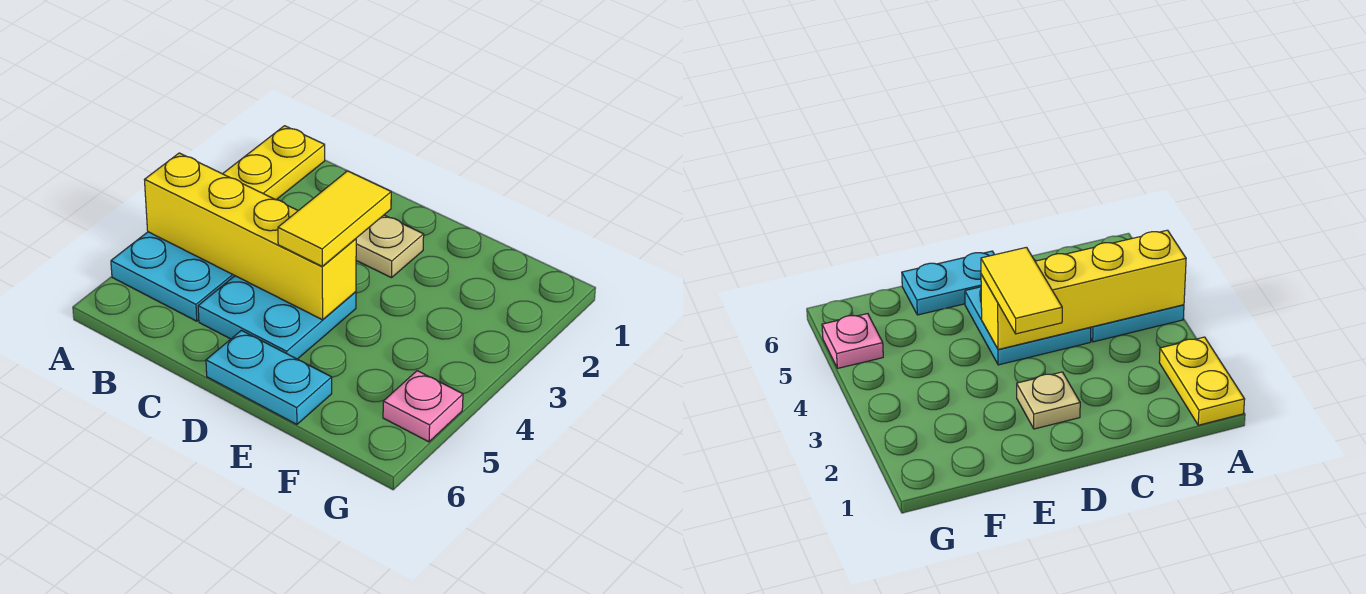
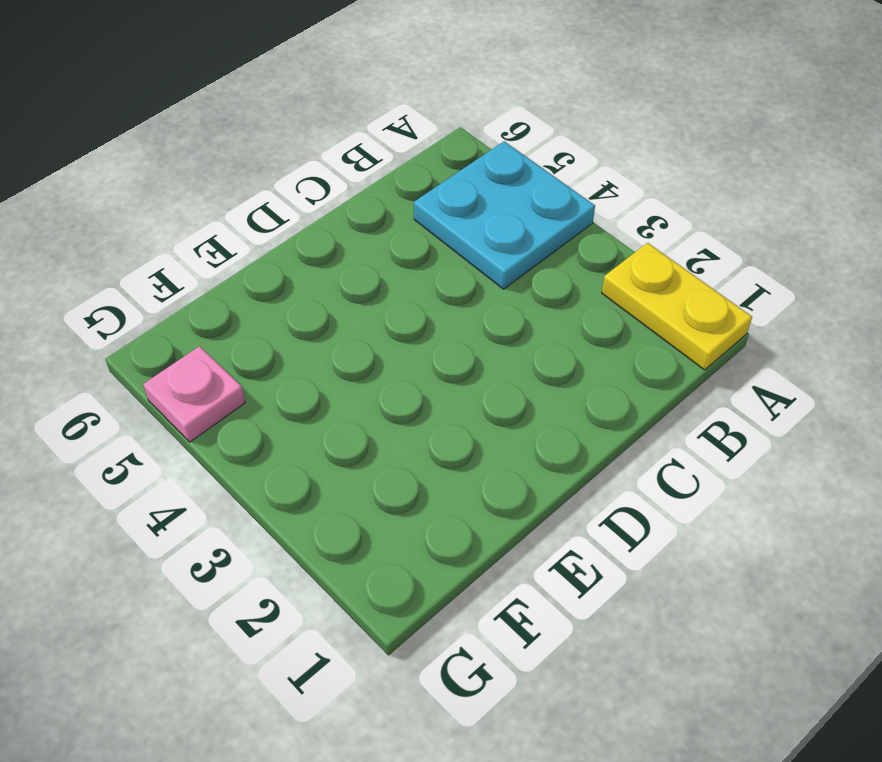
none -> cyan 2x2 plate [198,276,356,359]
none -> tan 1x1 plate [356,215,424,278]

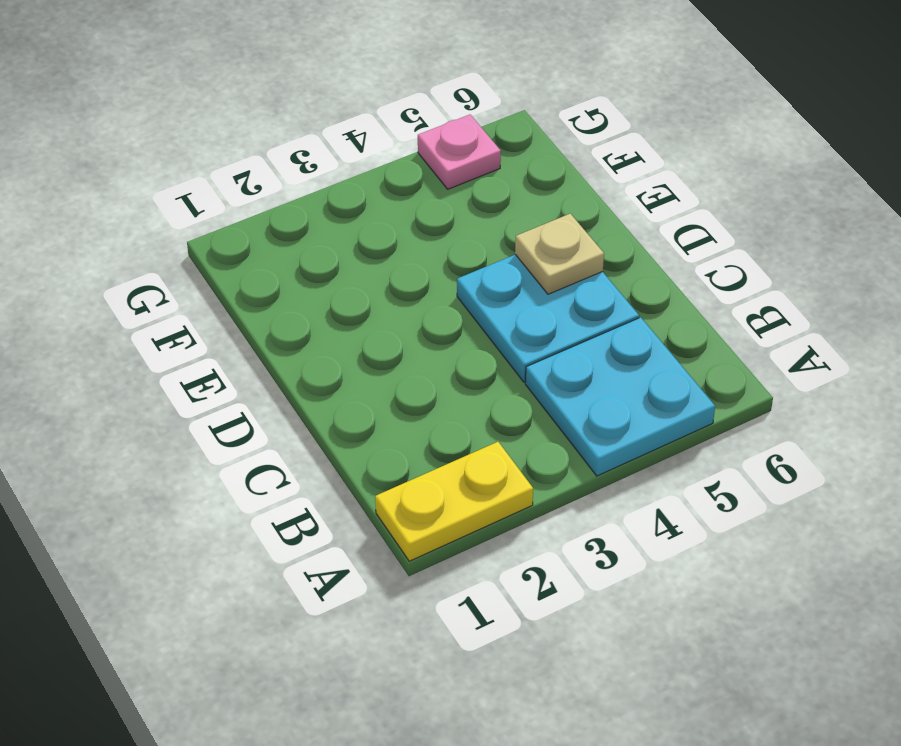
tan 1x1 plate [515,214,604,294] -> tan 1x1 plate moved to [356,215,424,278]
none -> cyan 1x2 plate [206,330,332,424]
none -> yellow 1x4 brick [144,153,356,320]

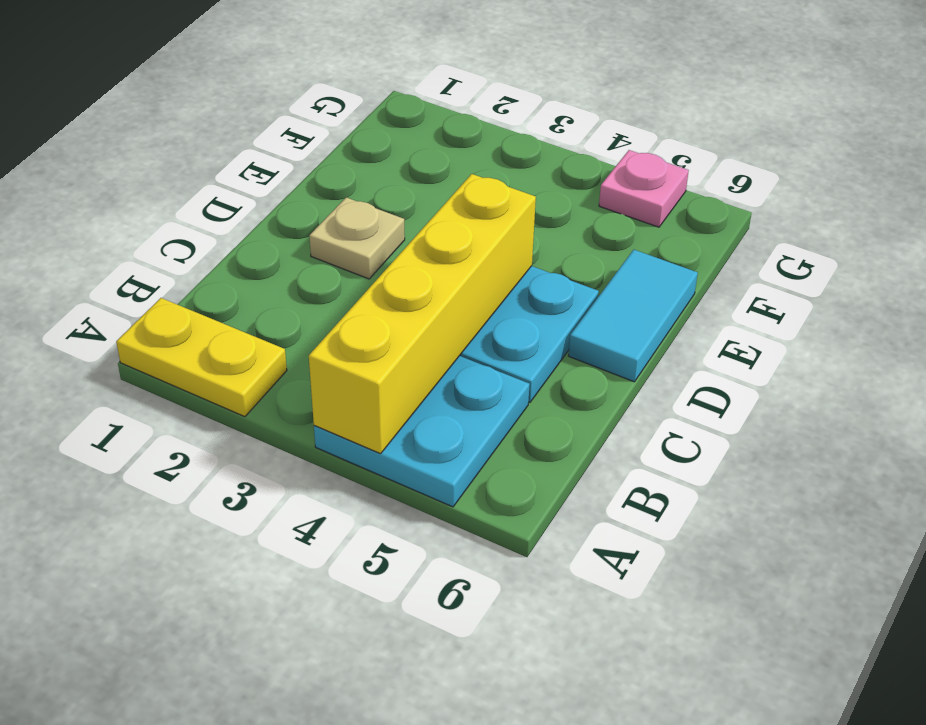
cyan 1x2 tile [568,250,698,382] -> cyan 1x2 plate [206,330,332,424]
none -> yellow 1x2 tile [278,171,391,266]

